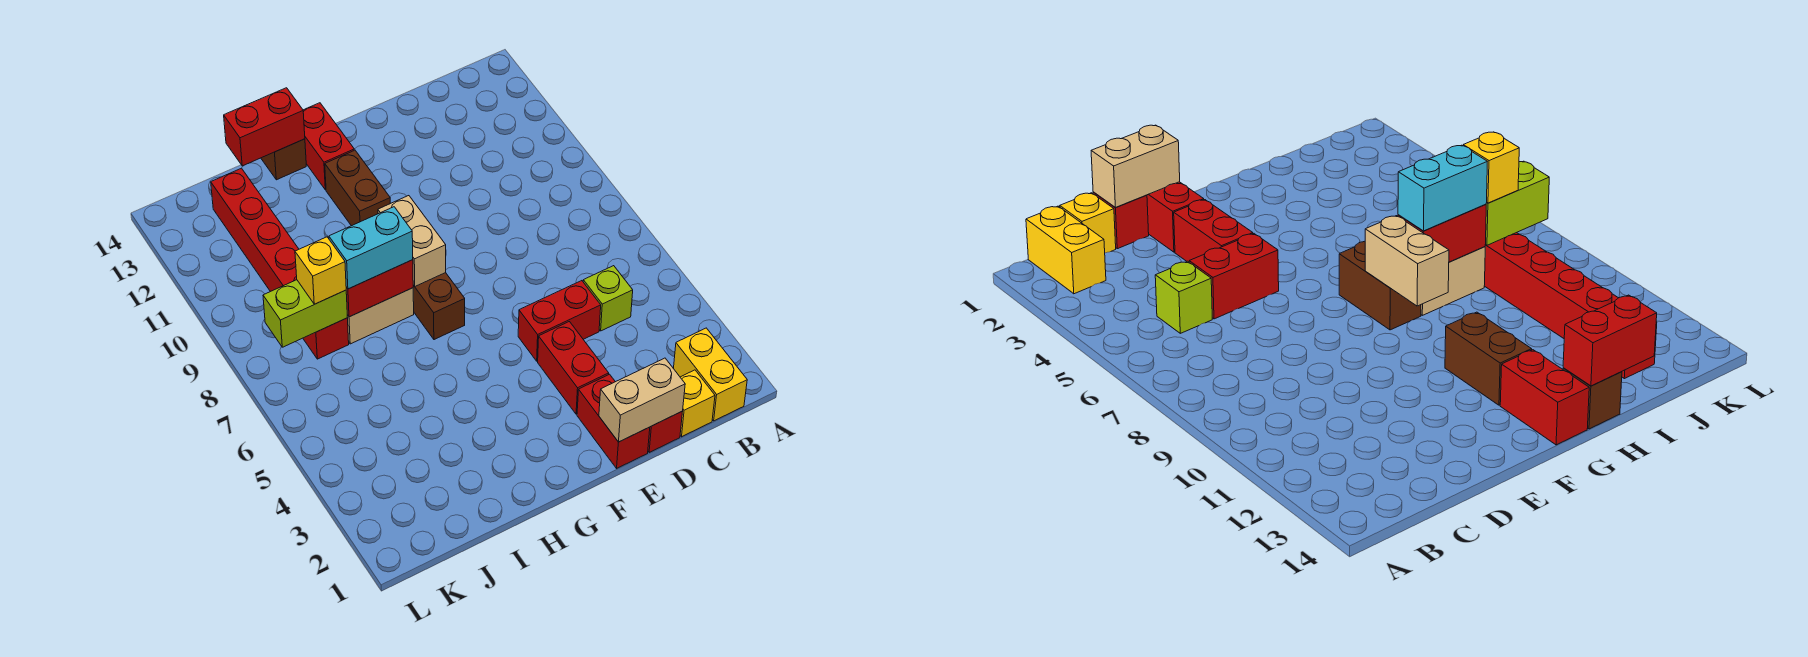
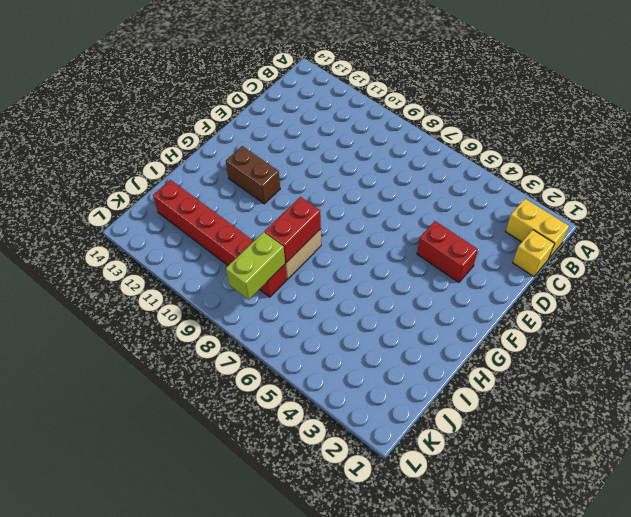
none -> lime 1x1 brick [583,266,633,331]
none -> red 1x1 brick [648,411,683,452]
none -> red 1x2 brick [518,281,601,361]

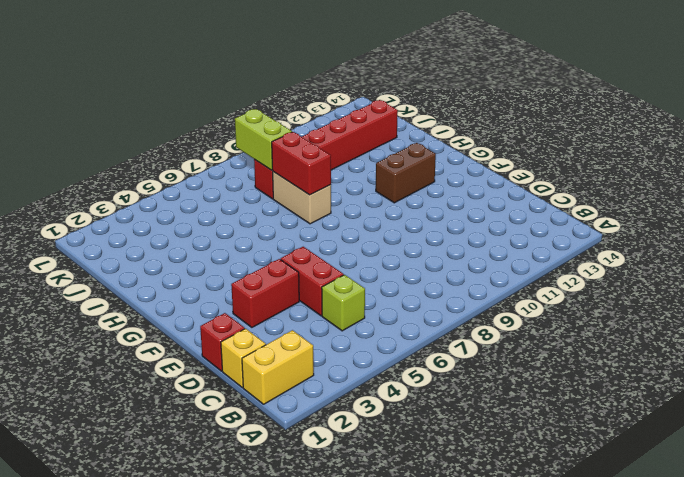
none -> red 1x2 brick [577,374,650,468]
none -> brown 1x2 brick [413,273,465,340]
none -> red 1x2 brick [303,103,354,190]

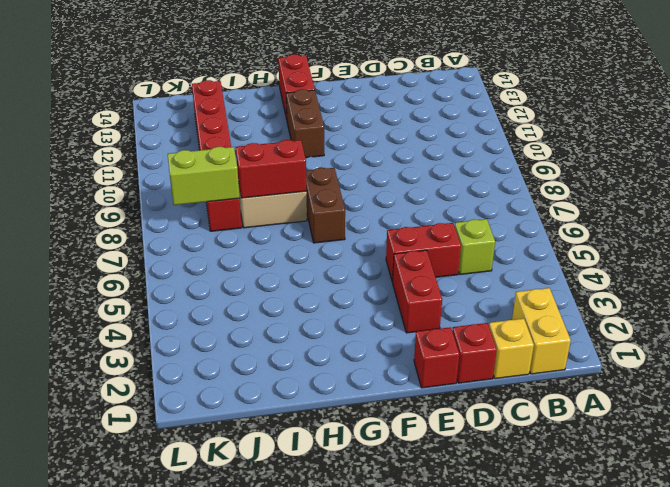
red 1x1 brick [414,327,459,388] -> red 1x2 brick [577,374,650,468]
none -> brown 1x1 brick [261,139,306,180]
none -> tan 1x2 brick [599,358,685,442]
none -> tan 1x2 brick [378,196,446,286]

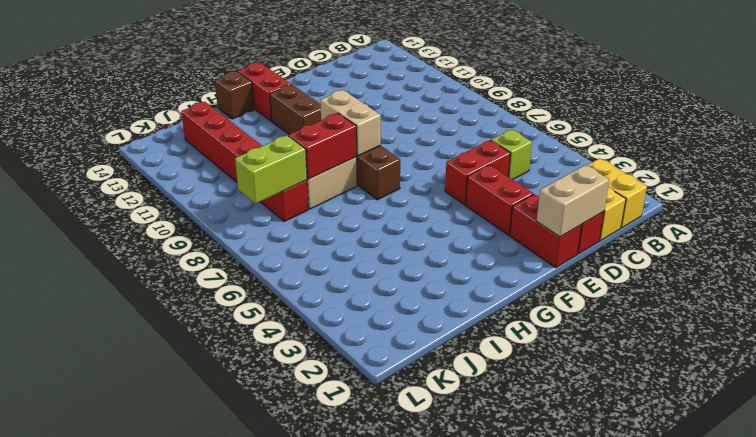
none -> red 1x2 brick [224,88,305,166]
none -> cyan 1x2 brick [329,207,413,289]
none -> yellow 1x1 brick [295,237,346,304]

